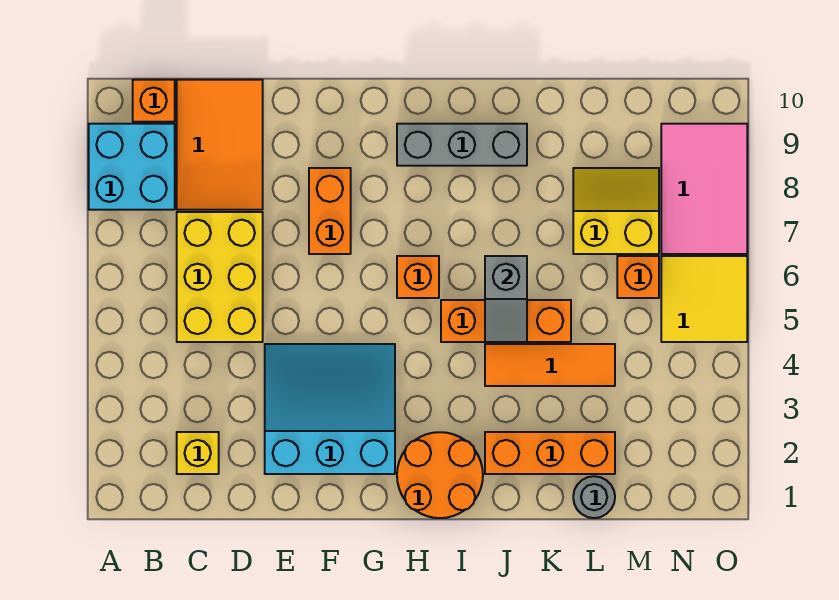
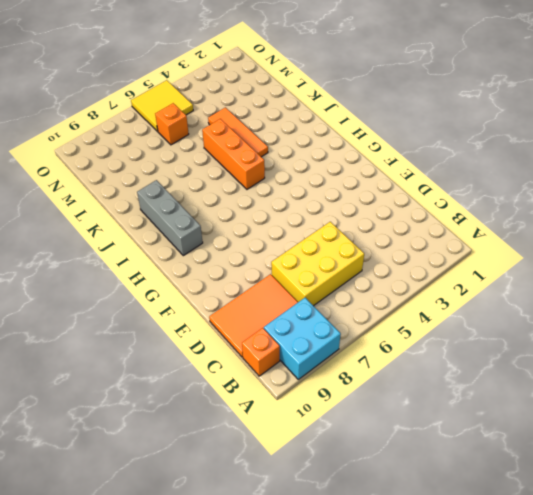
none -> yellow 1x1 brick [177,432,219,474]
none -> cyan 3x3 slope [265,344,395,474]
none -> orange 1x2 brick [309,168,351,254]

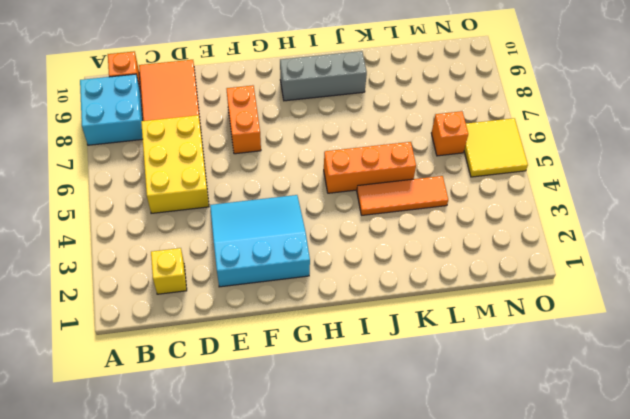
none -> orange 2x2 round brick [397,432,483,518]
none -> orange 1x1 brick [397,256,439,298]
none -> orange 1x3 brick [485,432,615,474]

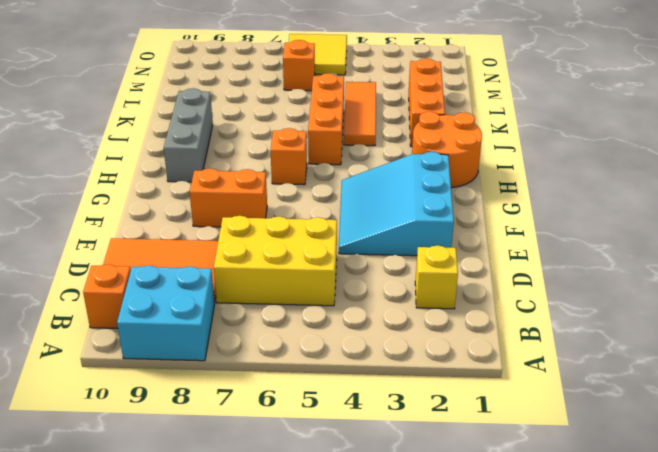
none -> grey 1x1 round brick [573,476,615,518]
none -> yellow 2x2 slope [573,168,659,254]
none -> pink 2x3 tile [661,124,747,254]

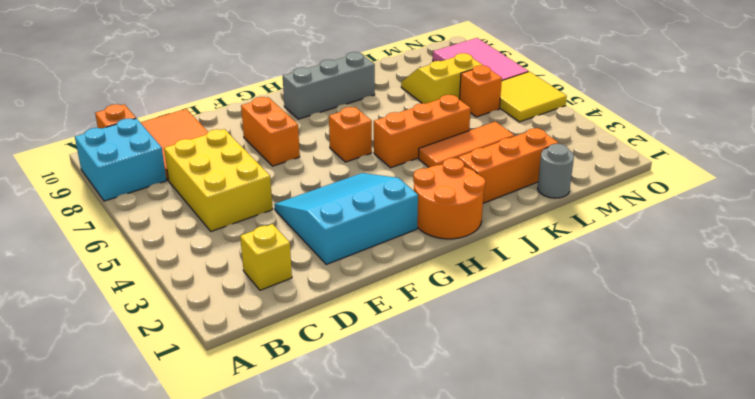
none -> grey 1x2 slope [485,256,527,342]

